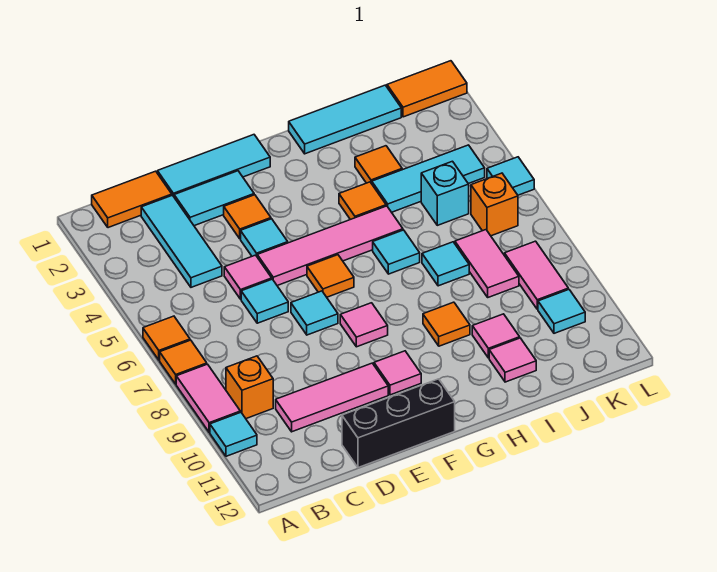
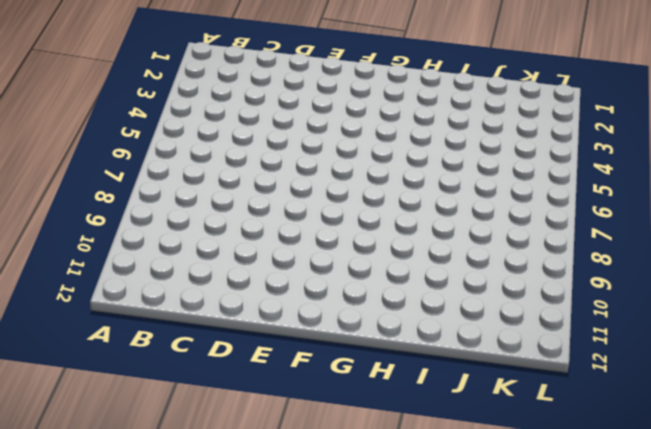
none -> orange 1x1 tile [143,316,190,360]
none -> orange 1x1 tile [160,340,207,384]
none -> pink 1x2 tile [176,364,240,432]
none -> cyan 1x1 tile [210,412,257,456]

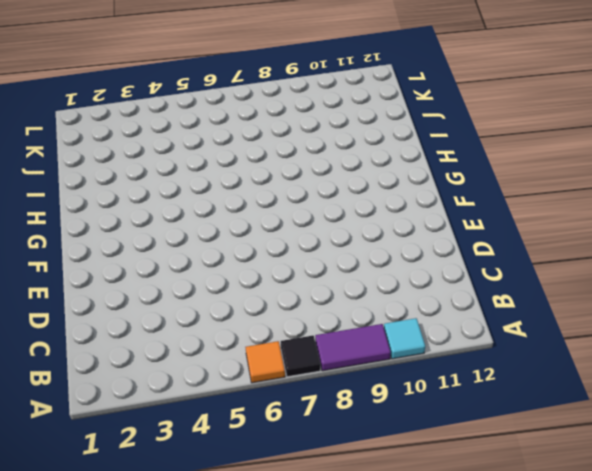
black 1x1 tile [281,336,320,377] -> orange 1x1 tile [160,340,207,384]
purple 1x2 tile [315,324,391,371] -> pink 1x2 tile [176,364,240,432]
none -> orange 1x2 tile [92,171,172,228]
none -> orange 1x1 brick [226,356,273,419]
none -> cyan 1x3 tile [141,195,222,287]
none -> pink 1x3 tile [276,363,388,432]

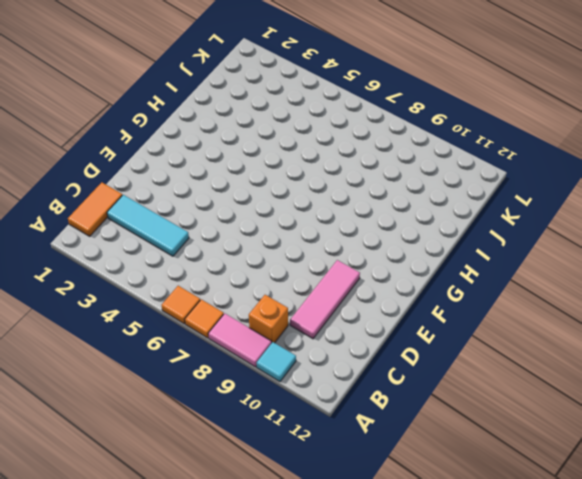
none -> cyan 1x3 tile [157,135,270,197]
none -> cyan 1x2 tile [174,171,254,226]
none -> pink 1x1 tile [224,255,272,299]
none -> cyan 1x1 tile [241,279,288,323]

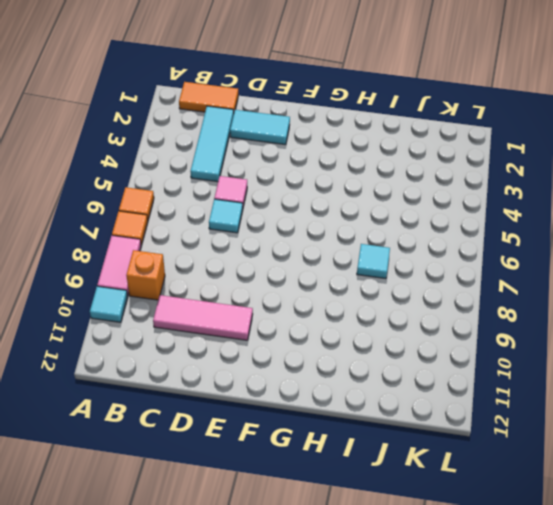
none -> cyan 1x3 tile [157,135,270,197]
none -> black 1x3 brick [342,379,455,468]
none -> orange 1x1 tile [224,195,271,239]
none -> cyan 1x1 tile [241,219,288,256]

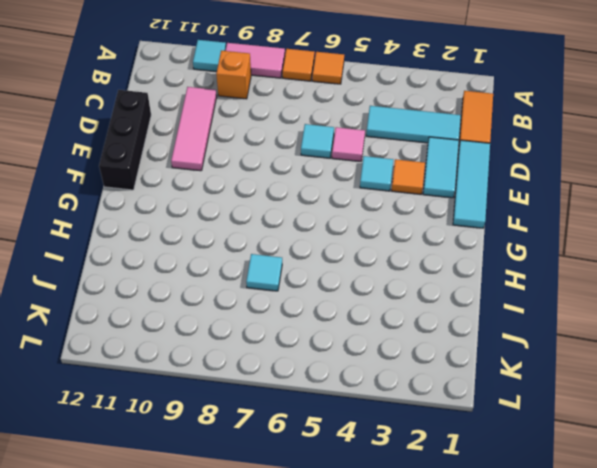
none -> pink 1x4 tile [257,206,403,286]
none -> cyan 1x1 tile [291,291,338,335]
none -> orange 1x1 tile [307,255,354,297]
none -> pink 1x1 tile [340,303,388,347]

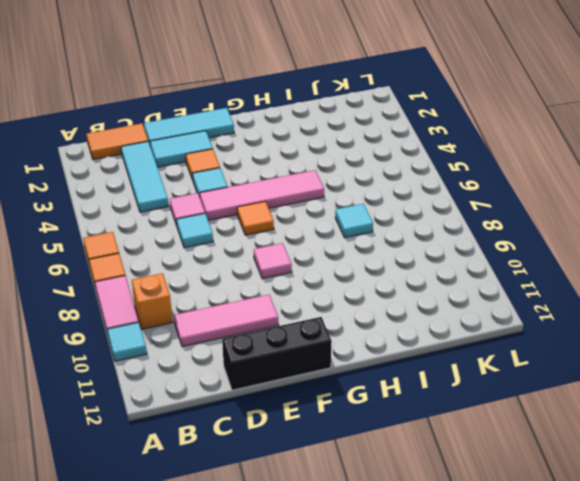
none -> cyan 1x1 tile [291,291,338,335]
none -> pink 1x1 tile [374,351,421,395]
none -> cyan 1x3 tile [289,85,401,154]
none -> orange 1x1 tile [339,182,386,220]

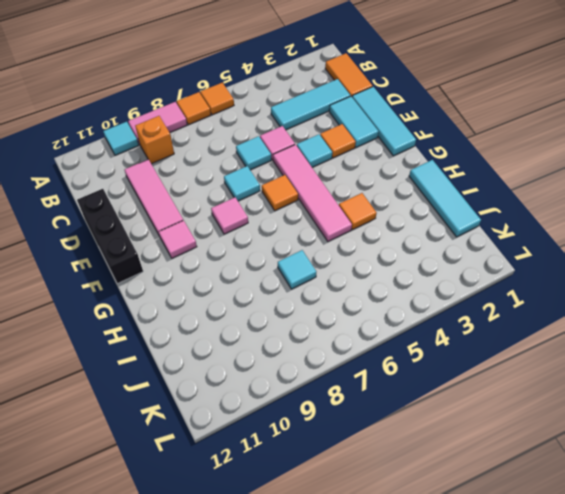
none -> cyan 1x1 tile [373,230,420,274]
none -> orange 1x1 tile [423,302,470,346]
none -> orange 1x1 tile [355,146,402,184]
none -> cyan 1x3 tile [372,145,485,212]

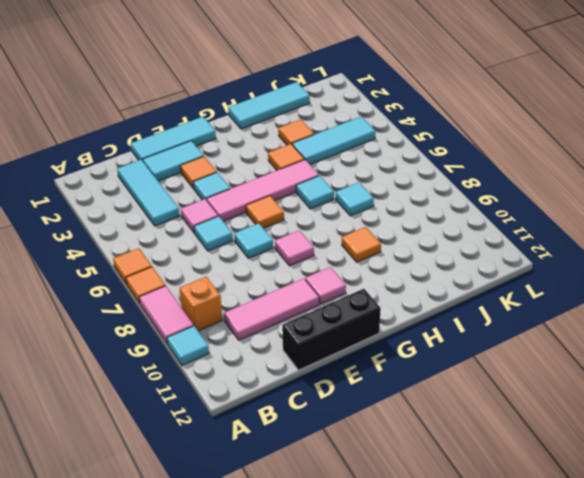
none -> orange 1x2 tile [92,171,172,228]
none -> pink 1x1 tile [472,314,520,358]
none -> pink 1x1 tile [489,338,536,382]
none -> cyan 1x1 brick [421,161,469,225]

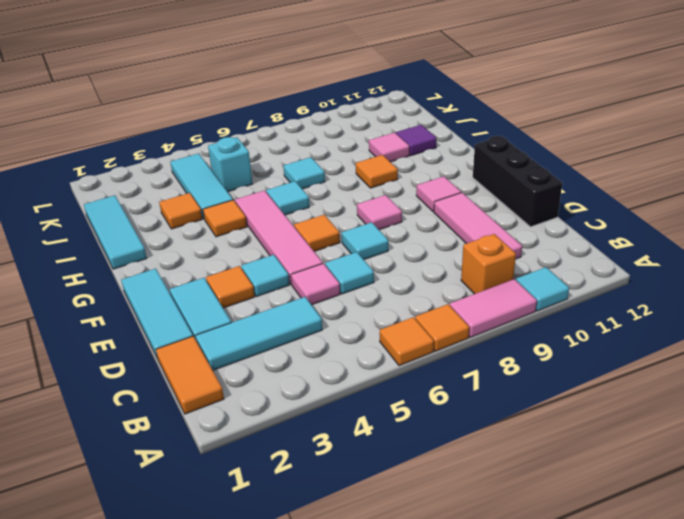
purple 1x1 tile [396,125,436,156] -> pink 1x1 tile [489,338,536,382]
none -> pink 1x2 tile [455,230,519,297]
none -> orange 1x2 tile [387,61,467,117]
none -> orange 1x1 brick [471,173,518,236]
none -> pink 1x2 tile [504,241,568,309]

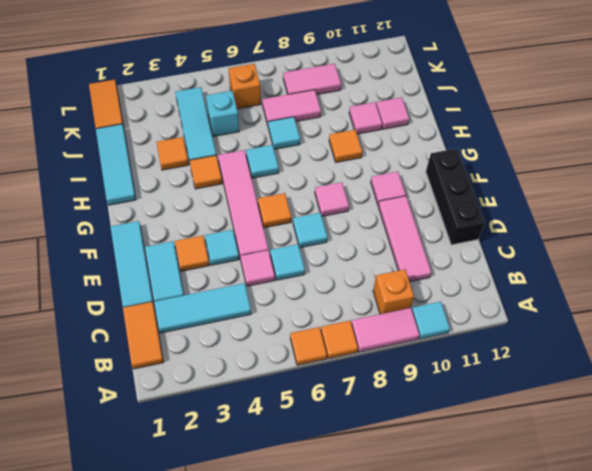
none -> cyan 1x1 tile [538,289,585,333]
none -> cyan 1x1 tile [487,157,534,195]

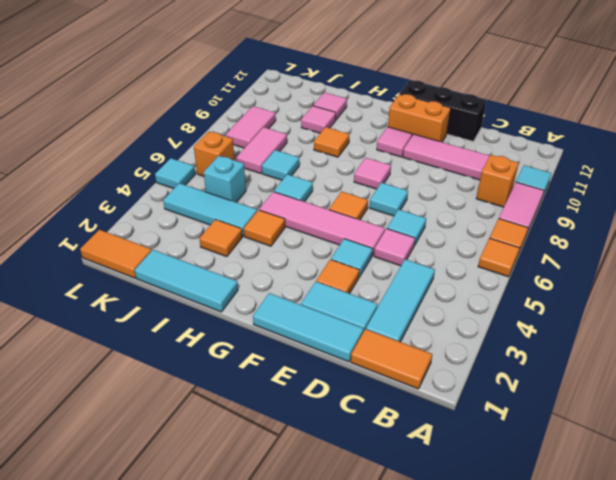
orange 1x2 brick [388,94,451,142] -> none
none -> cyan 1x1 tile [538,289,585,333]

